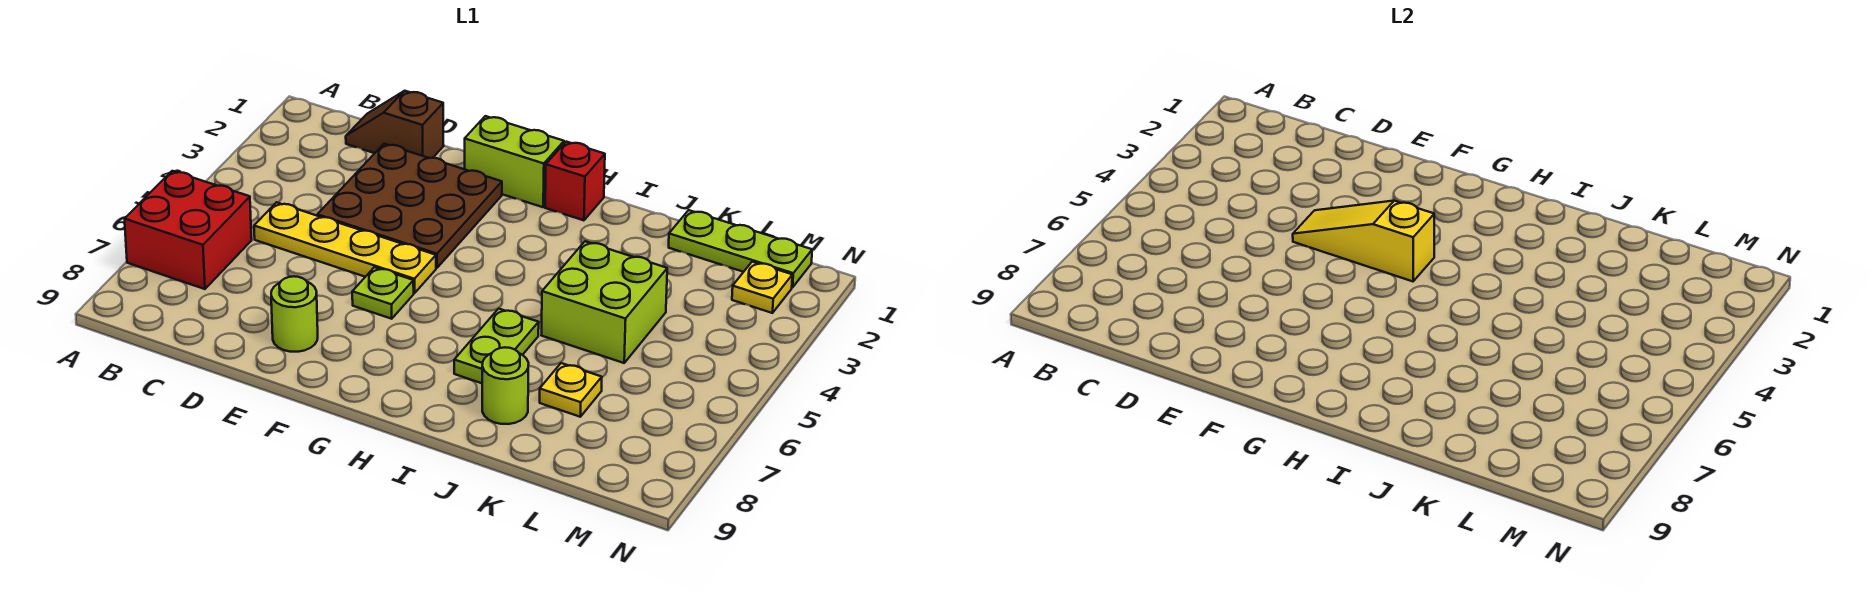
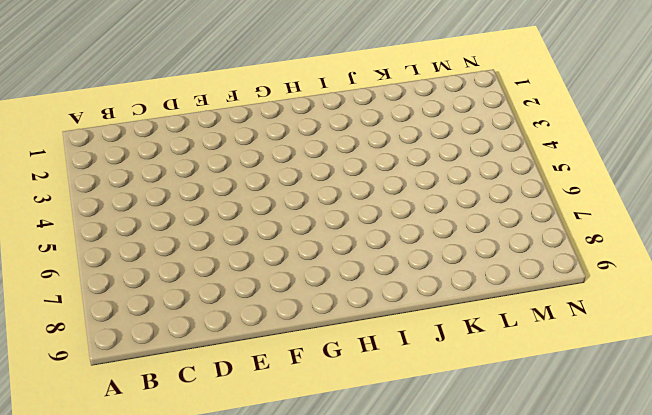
none -> red 2x2 brick [125,171,252,289]
none -> brown 1x2 slope [346,91,444,158]
none -> yellow 1x4 plate [254,202,436,293]

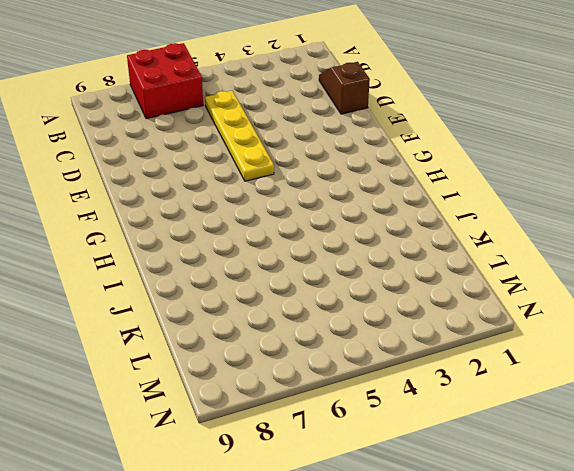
none -> brown 3x3 plate [317,144,502,268]
none -> lime 1x1 round brick [271,276,318,352]
none -> lime 1x2 brick [465,116,564,207]

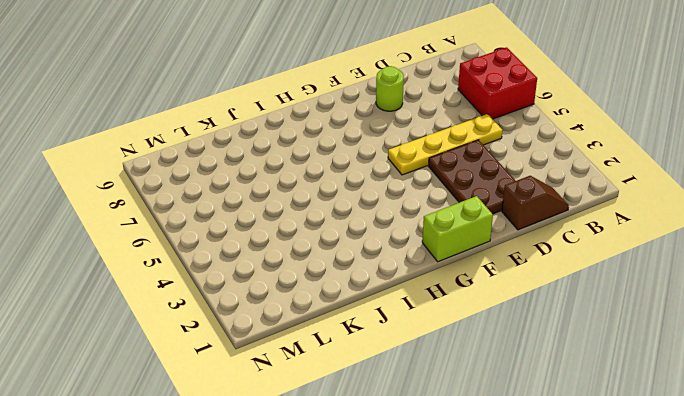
brown 2x3 plate [428,140,515,214] -> brown 3x3 plate [317,144,502,268]
none -> lime 1x1 plate [352,267,414,319]
none -> red 1x1 brick [545,142,605,220]
none -> lime 1x2 plate [454,309,539,383]

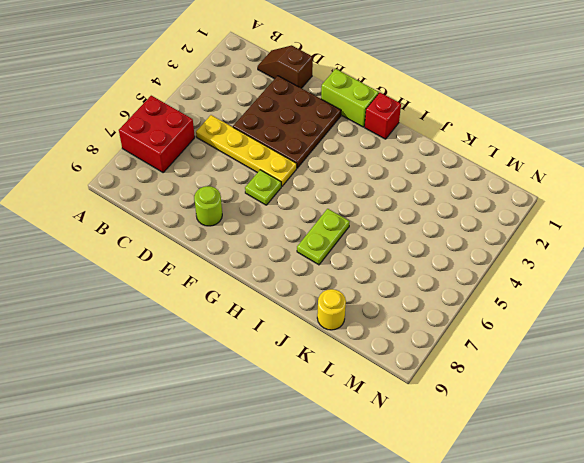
yellow 1x1 round brick [317,289,346,330] -> none
none -> lime 2x2 brick [542,241,667,363]
none -> lime 1x1 round brick [482,347,529,424]
none -> lime 1x3 plate [669,210,812,288]

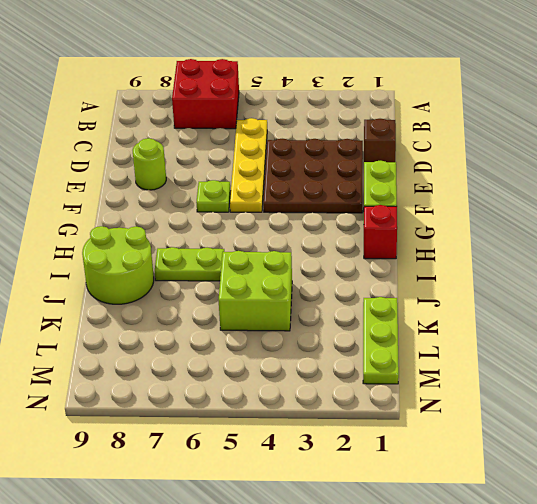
lime 2x2 round brick [82,226,154,304] -> lime 1x1 round brick [482,347,529,424]
none -> yellow 1x1 plate [540,363,602,417]
none -> yellow 1x1 plate [732,262,792,313]
none -> yellow 1x3 slope [1293,201,1434,281]

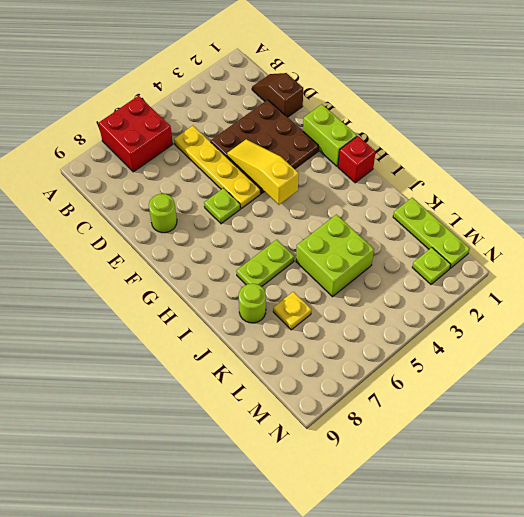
lime 1x1 plate [412,248,451,284] -> yellow 1x1 plate [732,262,792,313]

